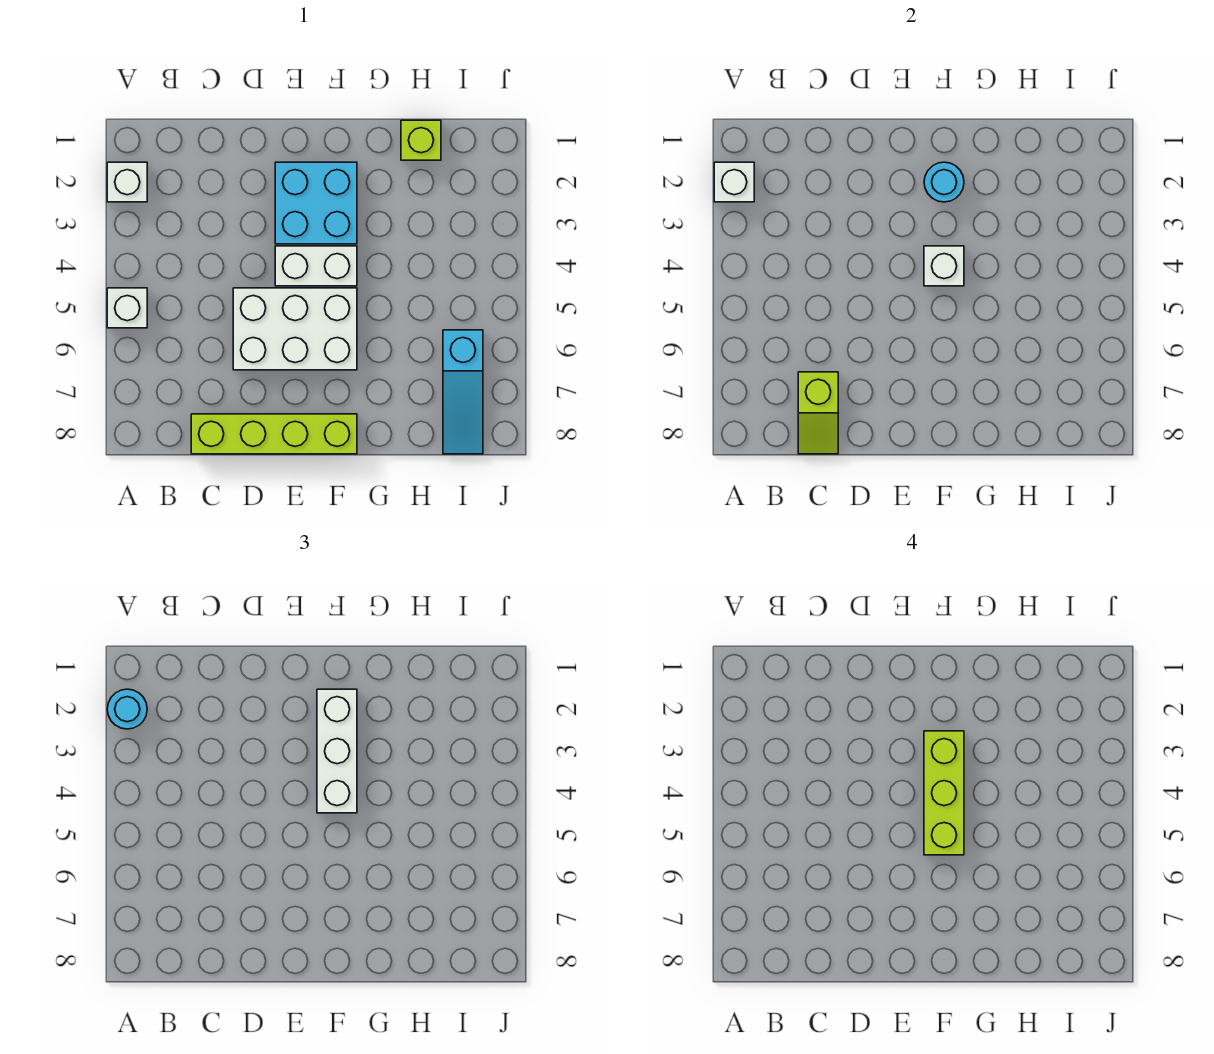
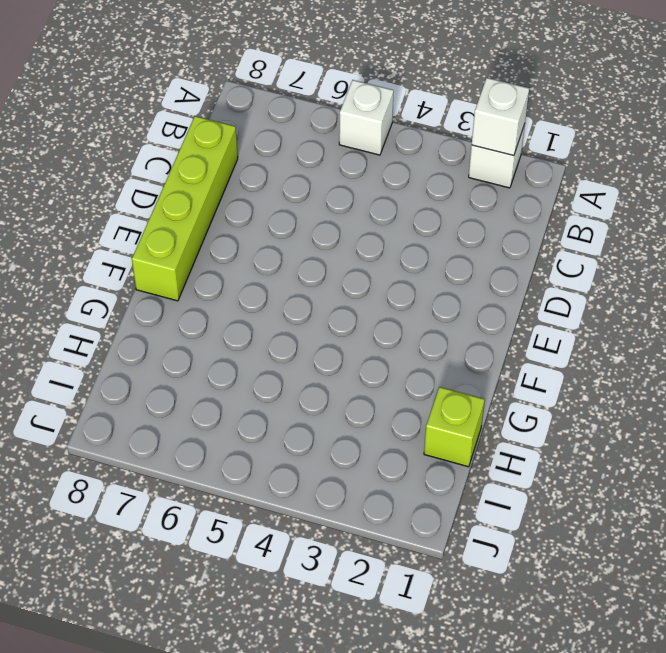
none -> white 2x3 brick [233,288,357,370]
none -> cyan 2x2 brick [275,162,357,244]
none -> white 1x2 brick [275,246,357,286]

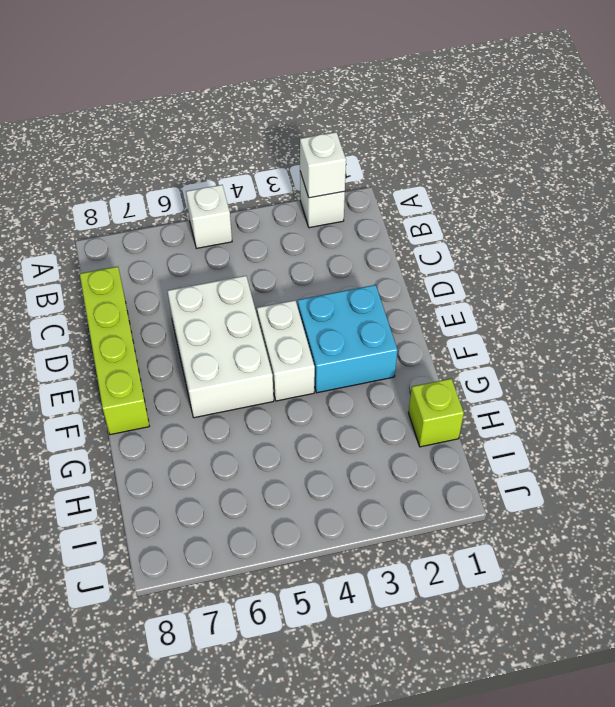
none -> cyan 1x3 slope [443,330,483,454]
none -> lime 1x2 slope [798,372,838,454]
none -> cyan 1x1 round brick [924,162,964,202]

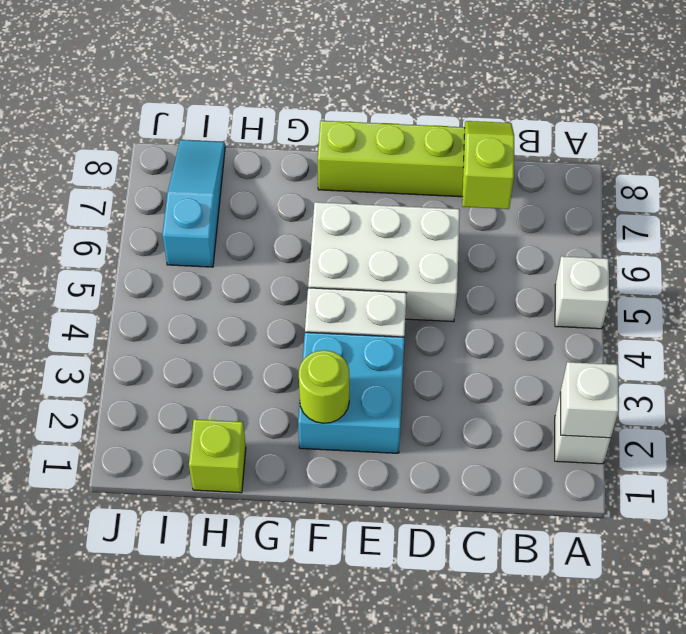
lime 1x1 round brick [299,350,349,423] -> cyan 1x1 round brick [924,162,964,202]
none -> white 1x1 brick [924,246,964,286]
none -> cyan 1x1 round brick [107,689,147,729]
none -> white 1x3 brick [317,689,357,813]

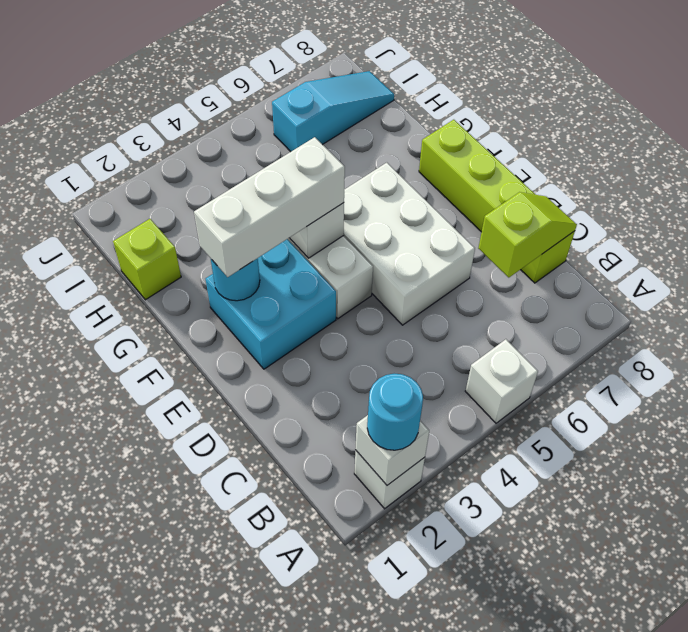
none -> lime 1x3 brick [924,731,964,855]

